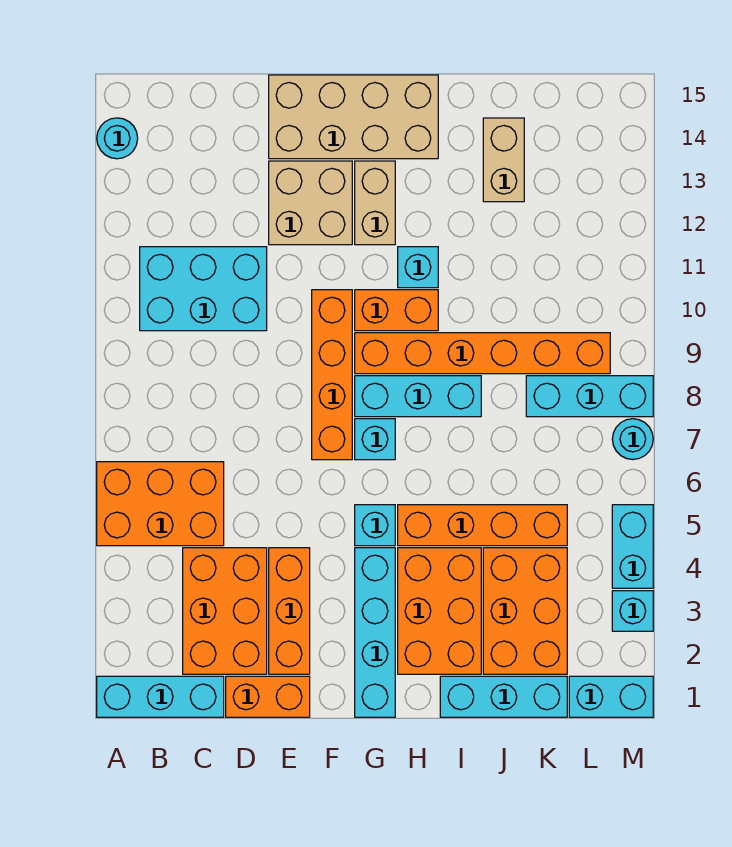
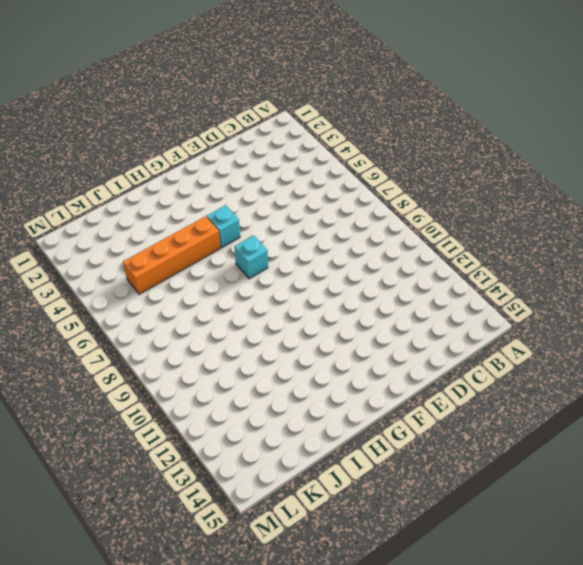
none -> cyan 1x3 brick [97,676,224,717]
none -> orange 2x3 brick [97,462,224,546]
none -> cyan 1x1 round brick [97,118,138,159]

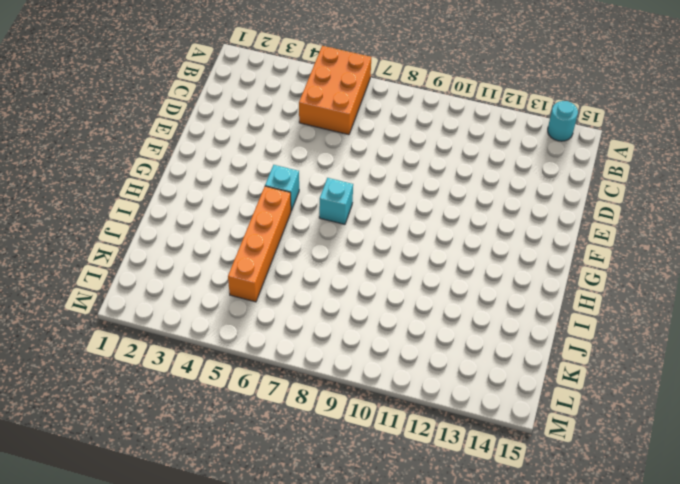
none -> cyan 1x3 brick [97,676,224,717]
none -> cyan 2x3 brick [140,247,267,331]
none -> orange 2x3 brick [183,548,267,674]

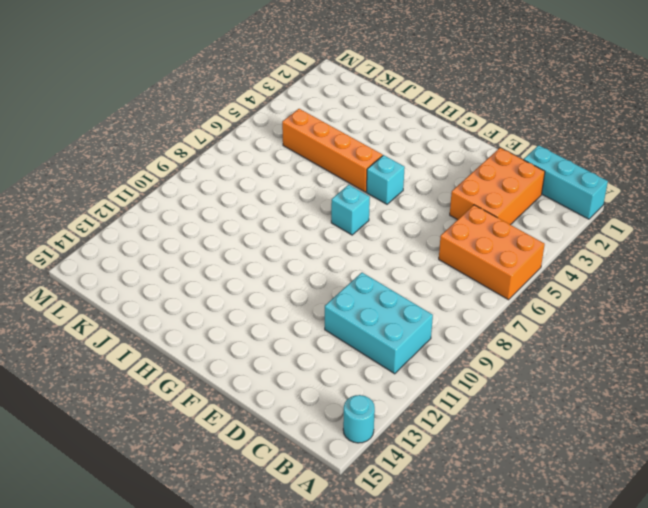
none -> orange 1x2 brick [226,676,310,717]
none -> orange 1x3 brick [269,548,310,674]
none -> tan 2x2 brick [269,161,352,245]

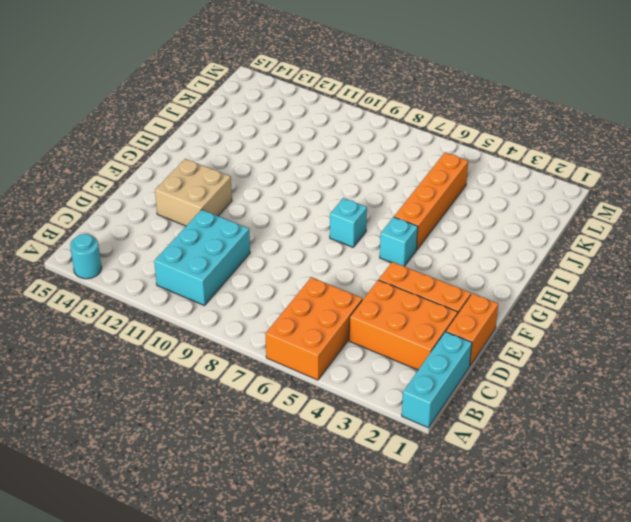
none -> tan 2x4 brick [269,75,438,159]
none -> orange 1x4 brick [312,290,352,460]
none -> cyan 1x4 brick [355,548,395,717]

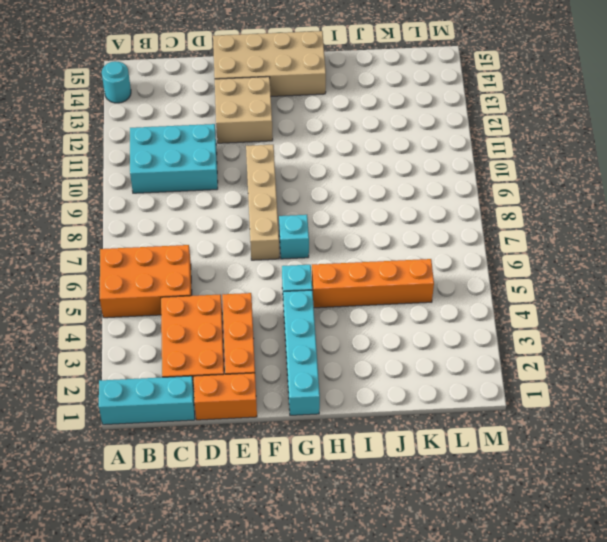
tan 1x4 brick [246,145,279,260] -> orange 1x4 brick [312,290,352,460]
none -> cyan 1x3 brick [355,376,481,417]
none -> orange 1x6 brick [355,333,610,374]
none -> orange 1x2 brick [355,290,438,331]

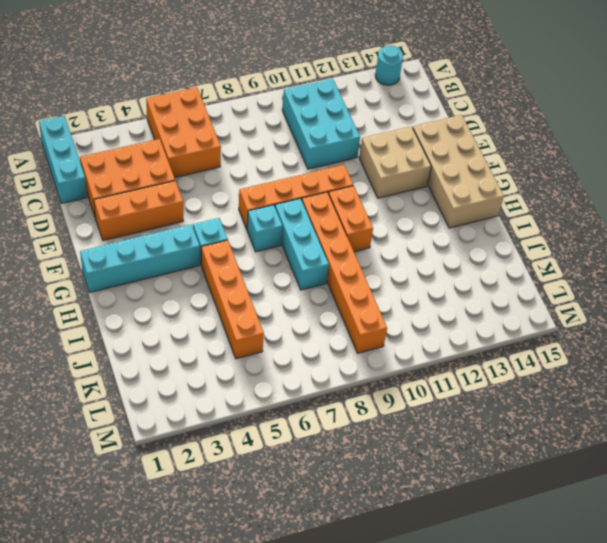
none -> orange 1x2 brick [226,676,310,717]
none -> tan 1x2 brick [355,161,395,245]
none -> orange 2x3 brick [398,548,481,674]

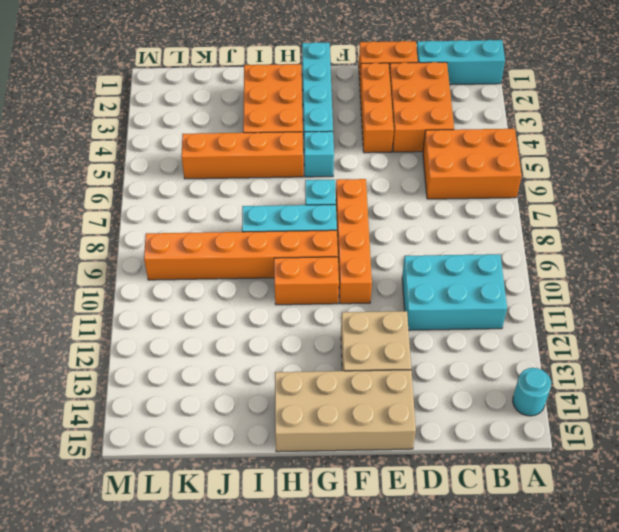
none -> tan 1x2 brick [355,161,395,245]
none -> cyan 1x1 brick [398,247,438,288]
none -> cyan 1x3 brick [440,676,567,717]

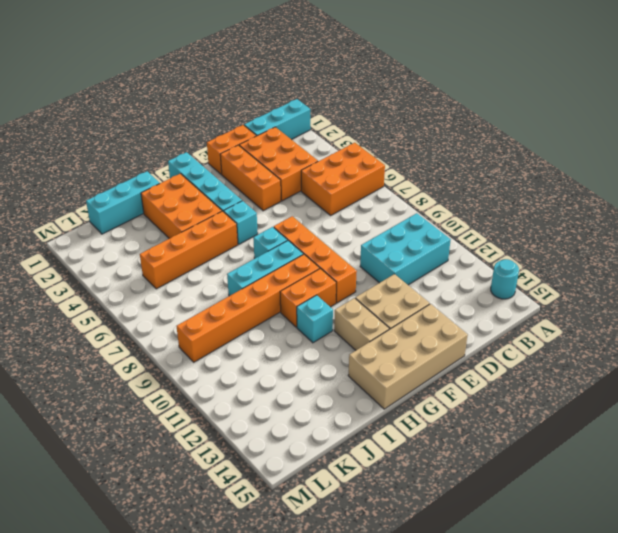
none -> orange 2x3 brick [483,548,567,674]
none -> tan 1x2 brick [483,118,524,202]
none -> cyan 1x3 brick [526,376,653,417]

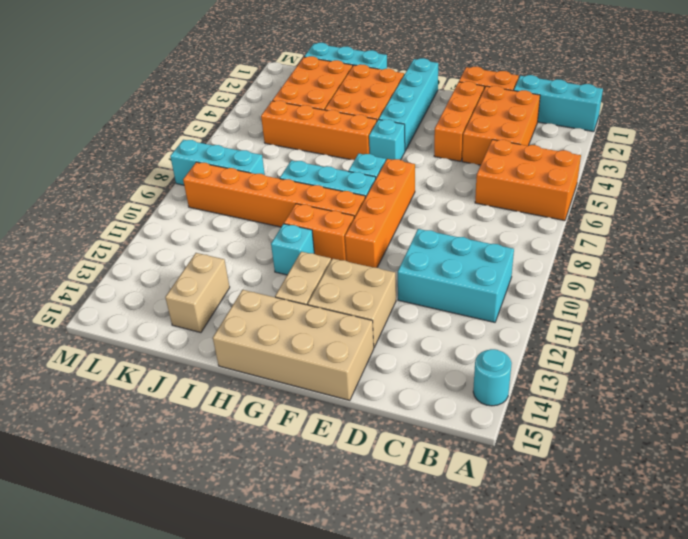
none -> cyan 1x2 brick [569,676,653,717]
none -> cyan 1x1 brick [612,591,653,631]
none -> cyan 1x2 brick [612,505,653,588]

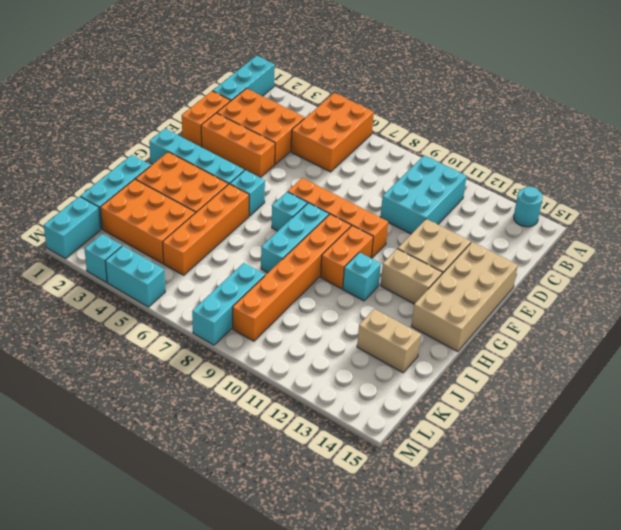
none -> cyan 1x1 round brick [612,419,653,460]

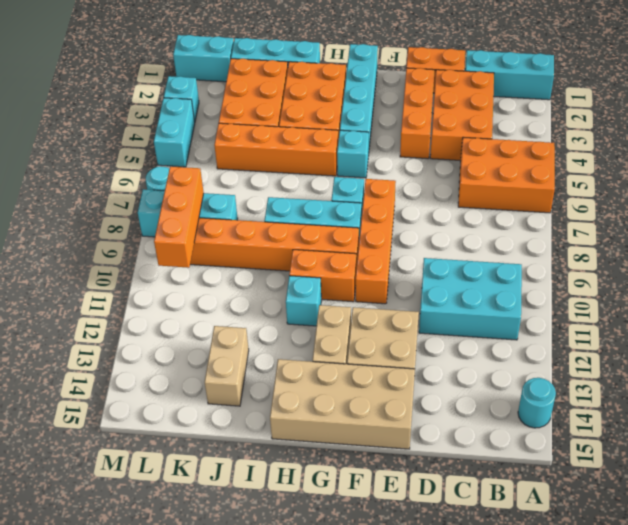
orange 1x3 brick [154,166,204,268] -> none

